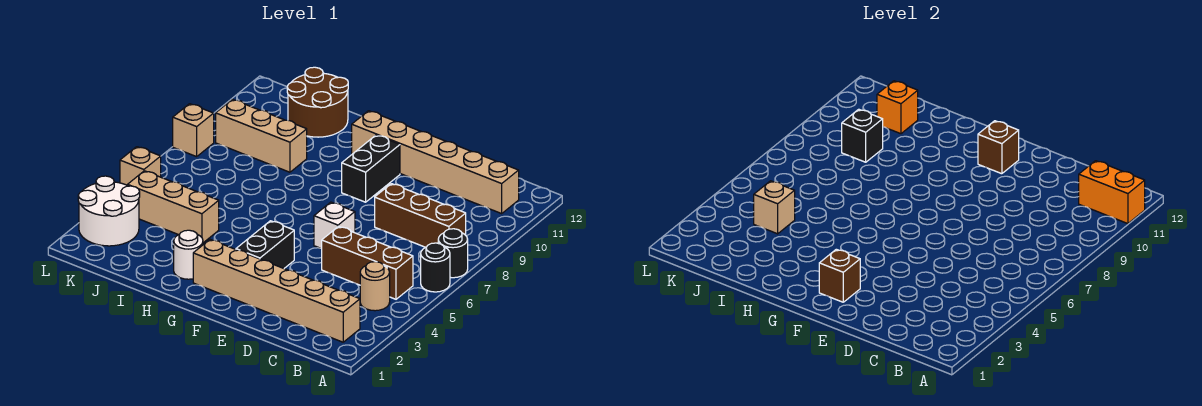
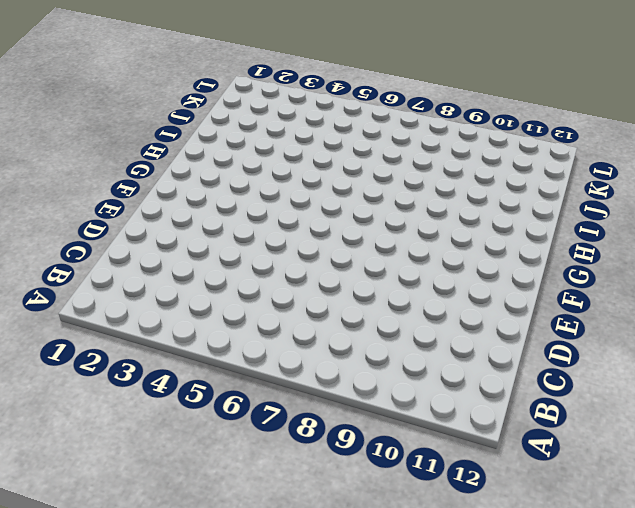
none -> black 1x1 round brick [421,243,450,292]
none -> black 1x1 round brick [438,229,468,278]
none -> tan 1x6 brick [193,240,360,342]

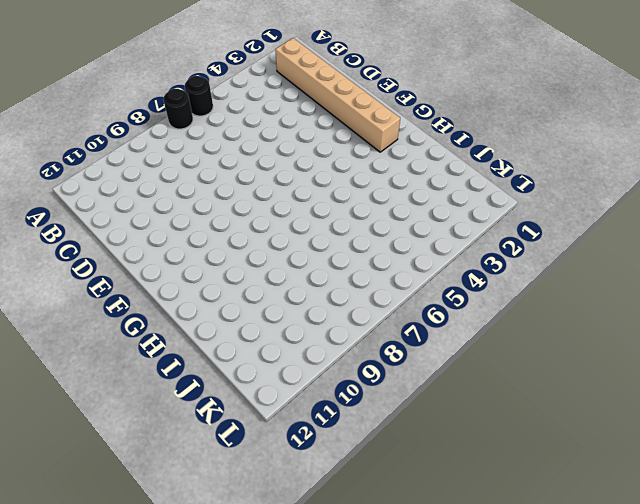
none -> tan 1x1 round brick [360,262,390,311]
none -> brown 1x3 brick [322,227,413,299]
none -> brown 1x3 brick [375,184,466,247]

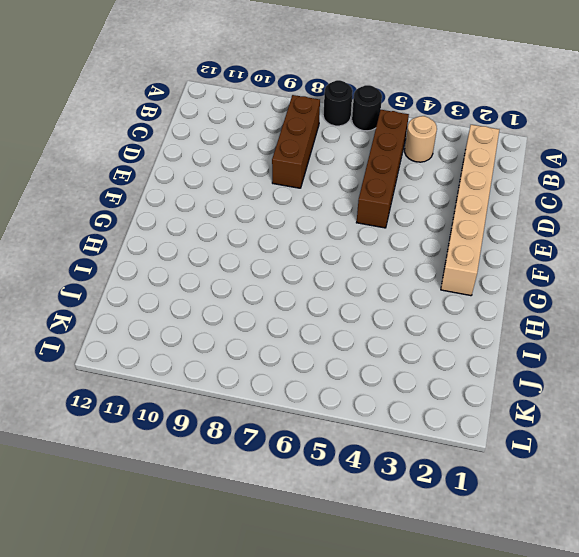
brown 1x4 brick [356,110,409,228] -> brown 1x3 brick [322,227,413,299]
none -> tan 1x6 brick [352,111,519,214]
none -> white 1x1 brick [314,202,355,249]
none -> black 1x2 brick [236,221,294,268]

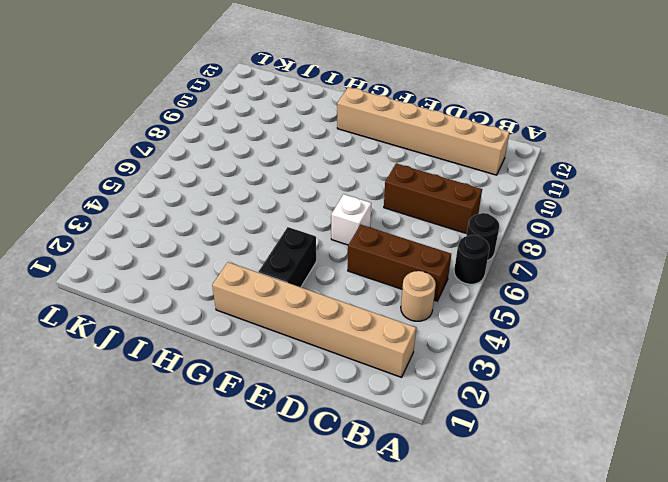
none -> black 1x2 brick [342,135,400,202]
none -> white 1x1 round brick [174,230,203,279]
none -> tan 1x3 brick [128,171,219,243]

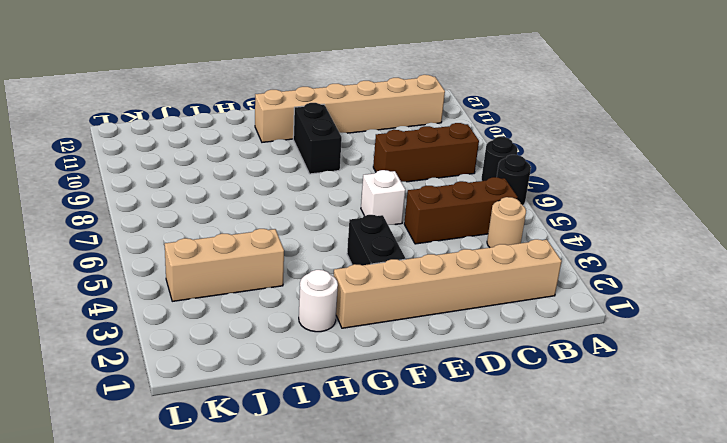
none -> tan 1x3 brick [216,99,307,172]
none -> brown 2x2 round brick [287,67,348,137]
none -> white 2x2 round brick [78,176,140,246]

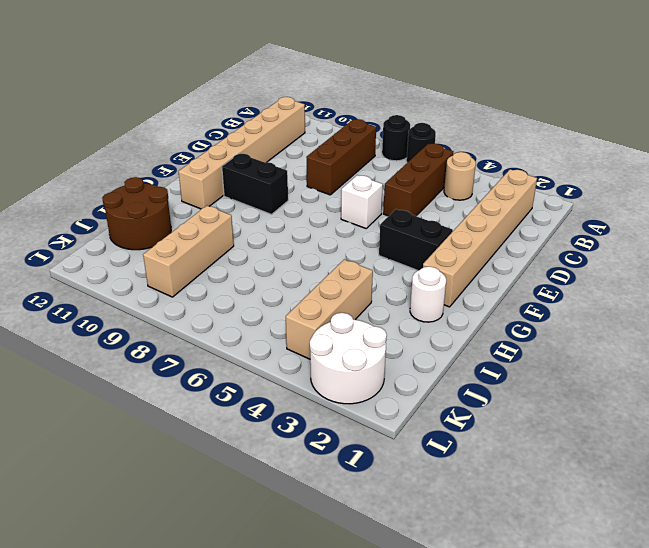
none -> tan 1x1 brick [120,147,161,185]
none -> tan 1x1 brick [173,104,214,157]
none -> orange 1x2 brick [1079,161,1145,224]

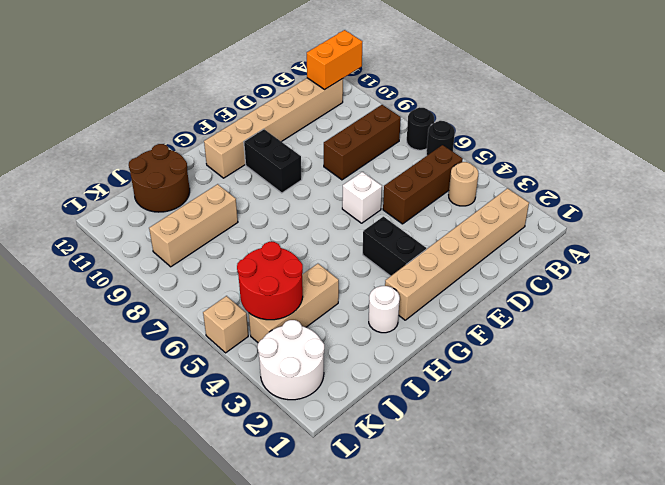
red 2x2 round brick [237,242,303,320] -> tan 1x1 brick [754,181,795,234]
none -> tan 1x1 brick [173,104,214,157]
none -> brown 1x1 brick [819,249,860,302]
none -> brown 1x1 brick [978,121,1019,174]

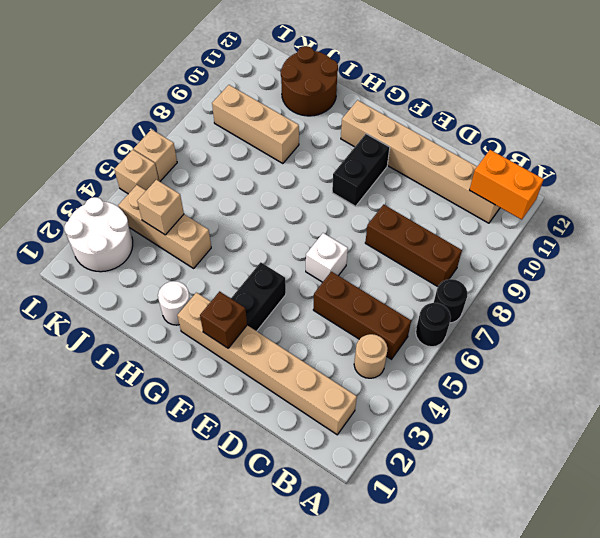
tan 1x1 brick [134,130,177,181] -> tan 1x1 brick moved to [173,104,214,157]
none -> brown 1x1 brick [978,121,1019,174]
none -> black 1x1 brick [842,109,883,162]
none -> orange 1x1 brick [877,81,918,134]

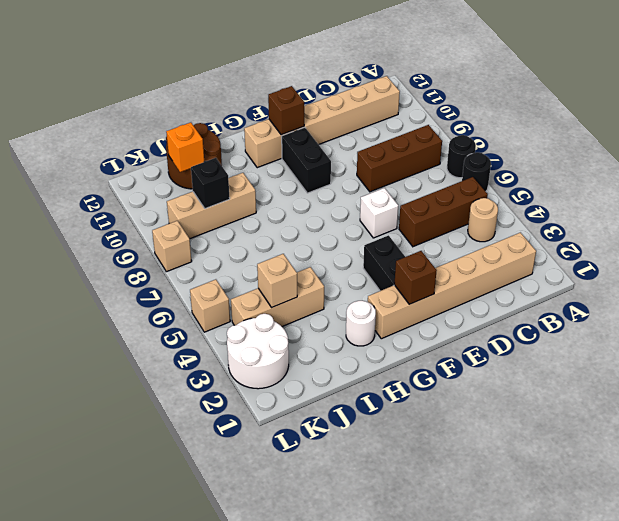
none -> orange 1x2 brick [1079,161,1145,224]

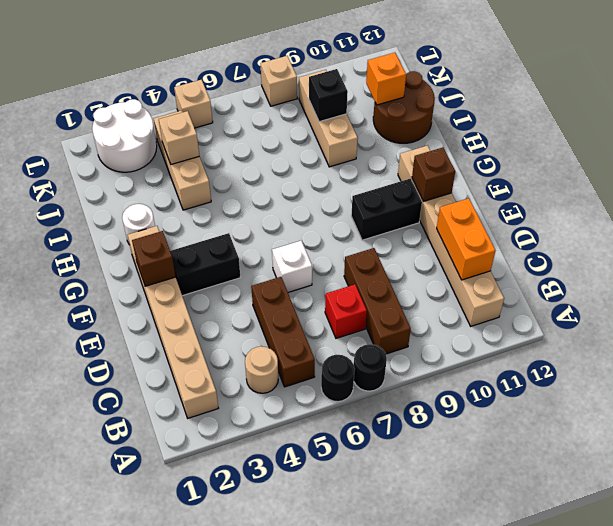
red 1x1 brick [325,284,367,338] -> none
orange 1x2 brick [437,198,495,280] -> orange 1x2 brick moved to [1079,161,1145,224]

